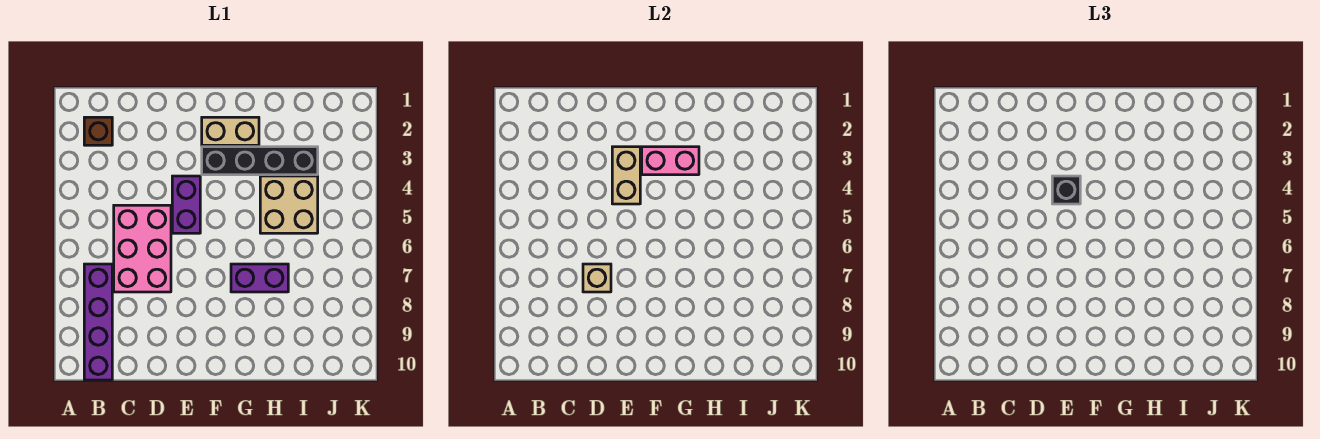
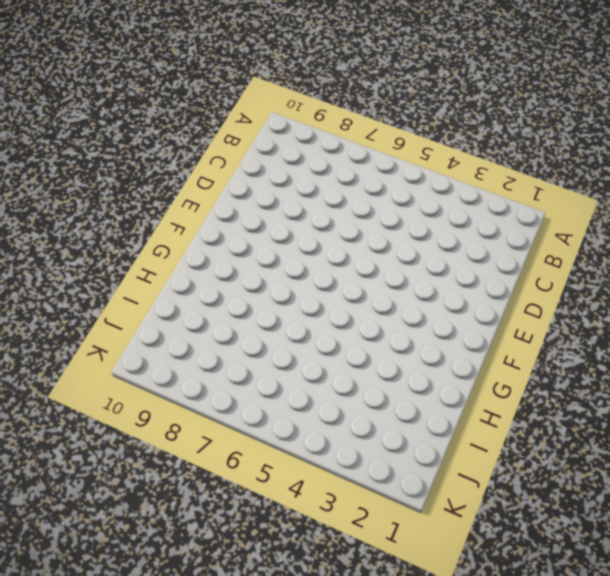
none -> brown 1x1 brick [84,117,112,145]
none -> purple 1x4 brick [84,264,112,380]
none -> pink 2x3 brick [114,205,171,292]

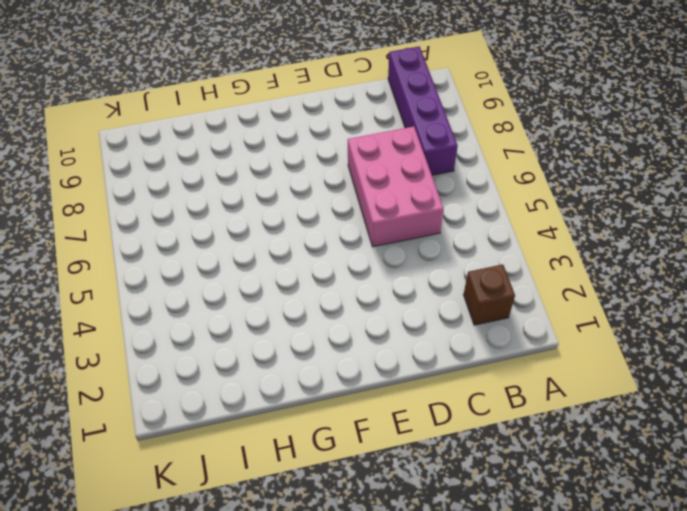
none -> purple 1x2 brick [172,176,200,233]
none -> tan 1x2 brick [202,117,259,145]
none -> black 1x4 brick [202,147,318,175]

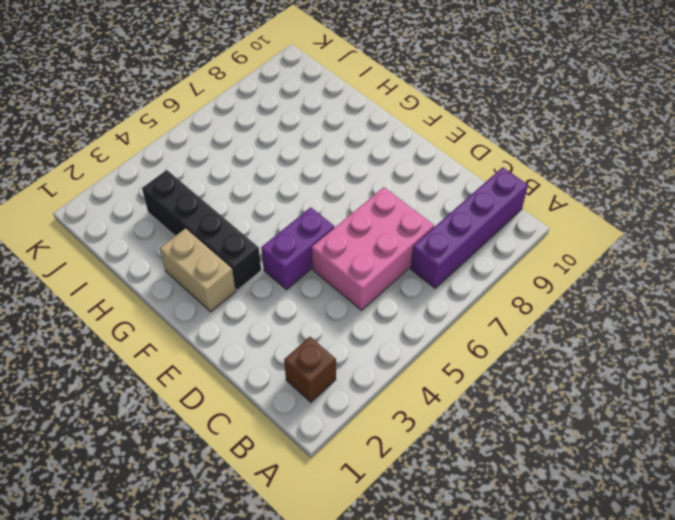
none -> purple 1x2 brick [231,264,288,292]
none -> tan 2x2 brick [260,176,318,233]
none -> tan 1x1 brick [583,264,611,292]

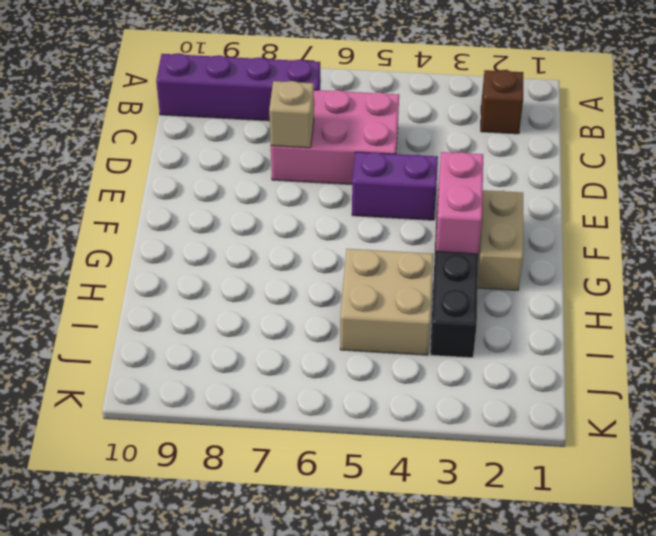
none -> purple 1x2 brick [231,264,288,292]
none -> tan 1x2 brick [612,147,640,204]
none -> black 1x1 brick [1052,176,1080,204]

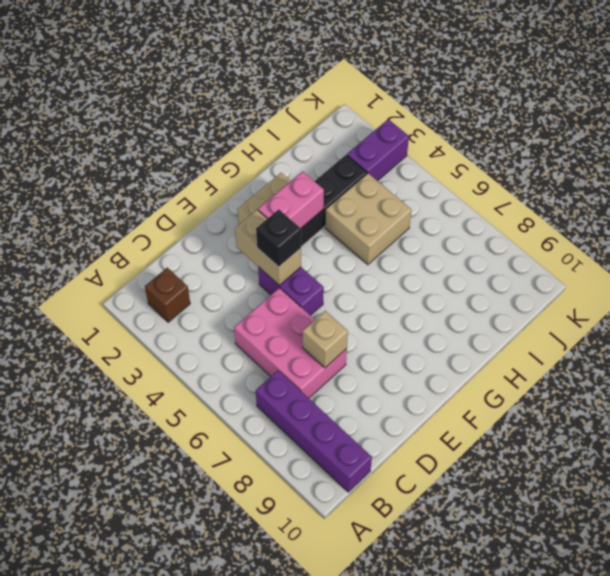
purple 1x2 brick [347,119,409,181] -> purple 1x2 brick moved to [231,264,288,292]

